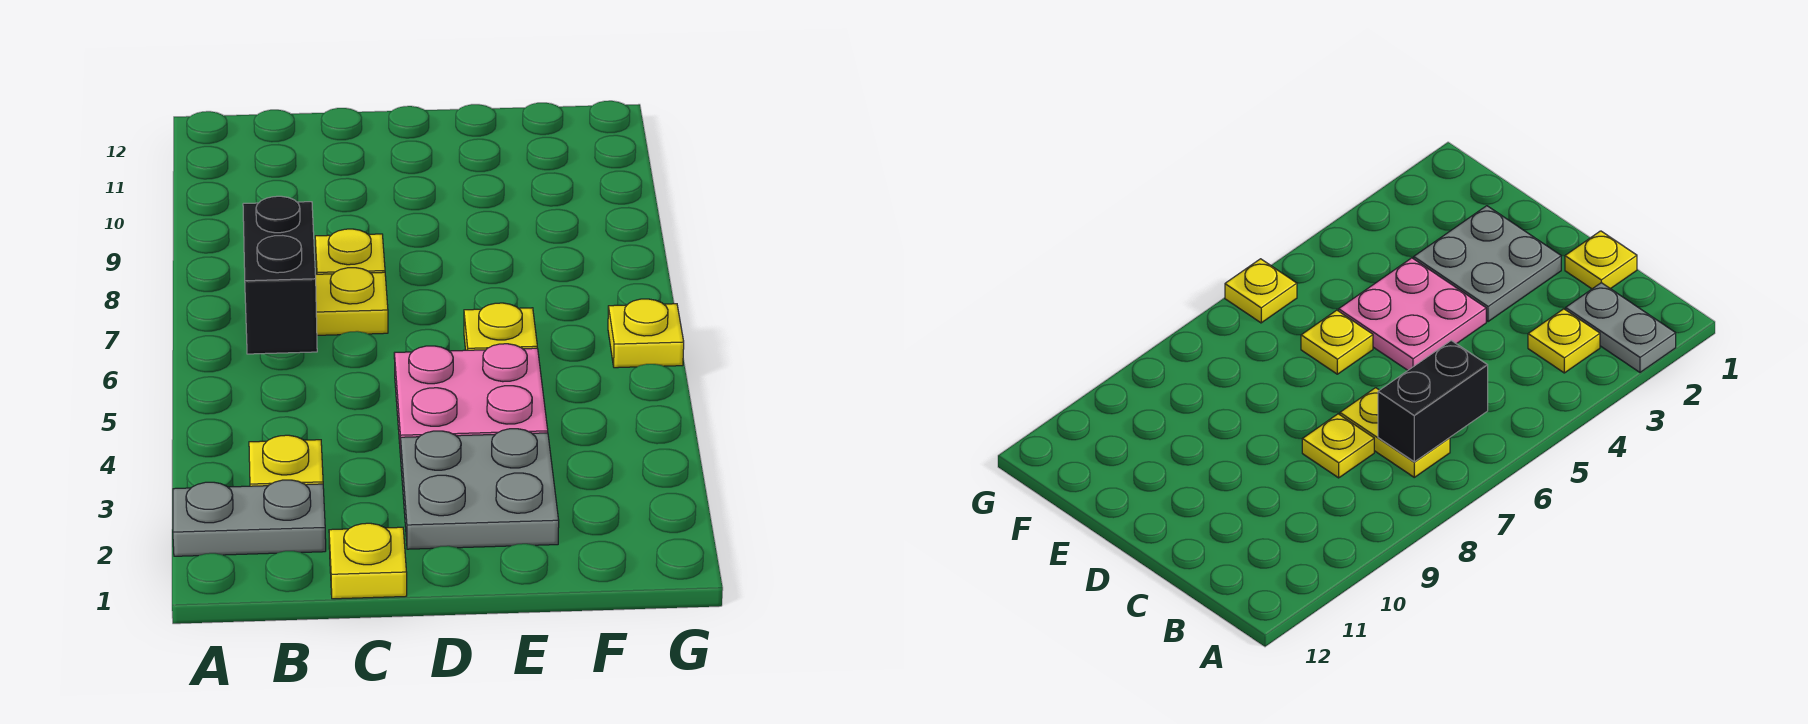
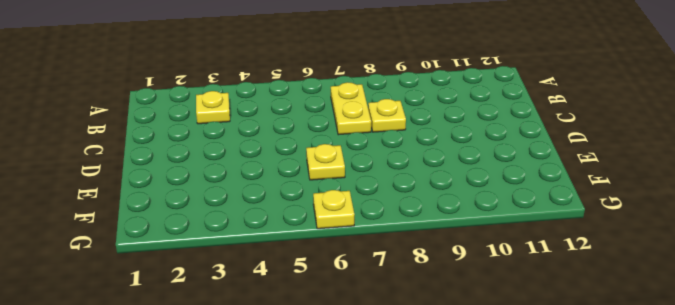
none -> grey 1x2 plate [173,480,326,556]
none -> yellow 1x1 plate [329,523,407,599]

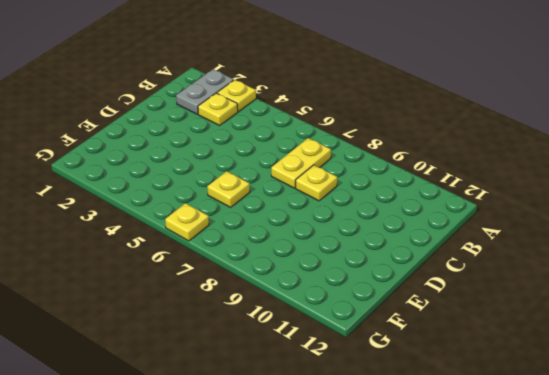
yellow 1x1 plate [217,80,256,111] -> yellow 1x1 plate moved to [329,523,407,599]
none -> grey 2x2 plate [401,429,559,549]
none -> pink 2x2 plate [394,344,548,457]

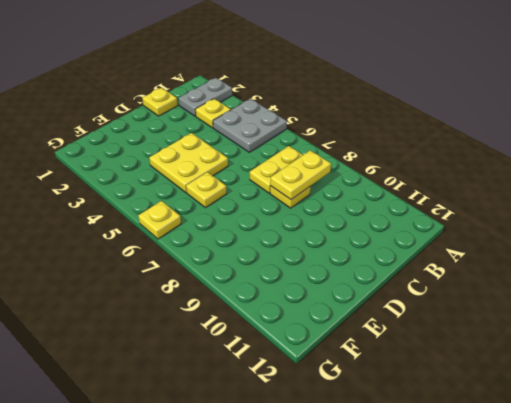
grey 2x2 plate [213,99,287,152] -> grey 2x2 plate moved to [401,429,559,549]
yellow 1x2 plate [270,150,331,200] -> none
yellow 2x2 plate [149,133,228,193] -> pink 2x2 plate [394,344,548,457]
none -> black 1x2 brick [243,196,317,354]

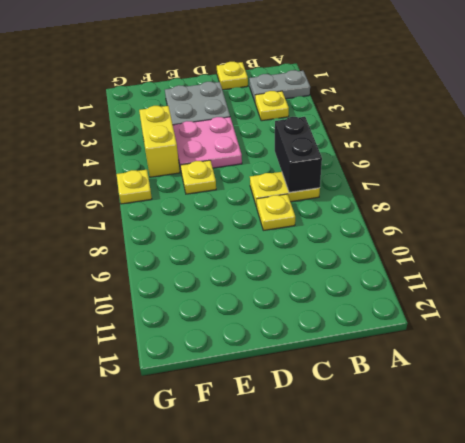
yellow 1x2 brick [139,106,180,177] -> none

